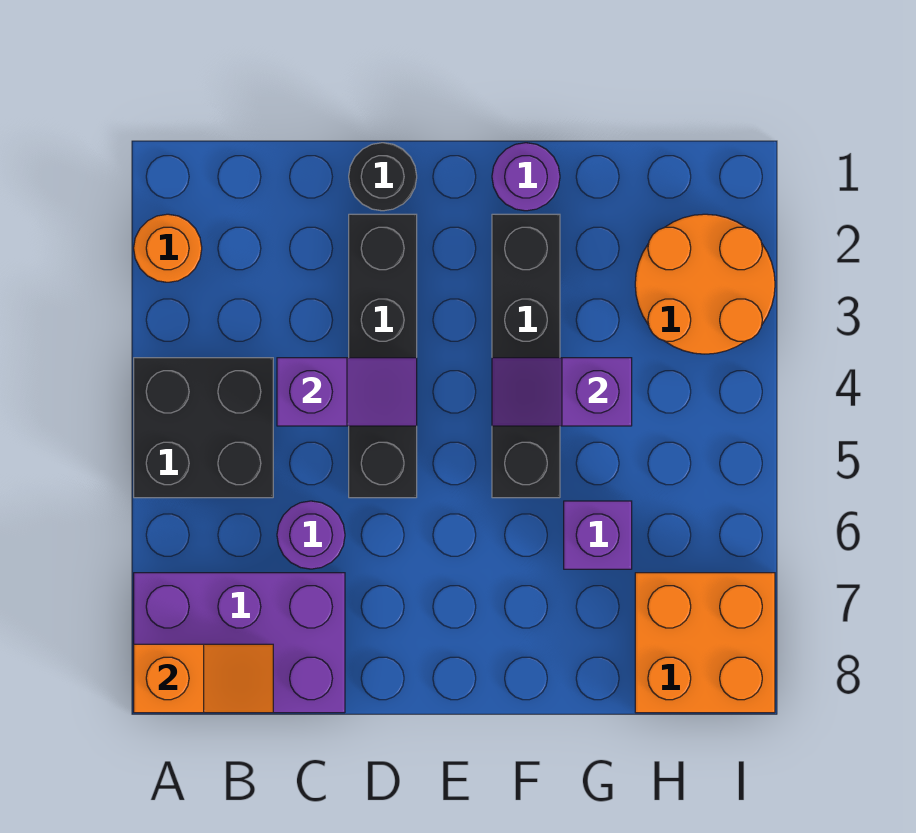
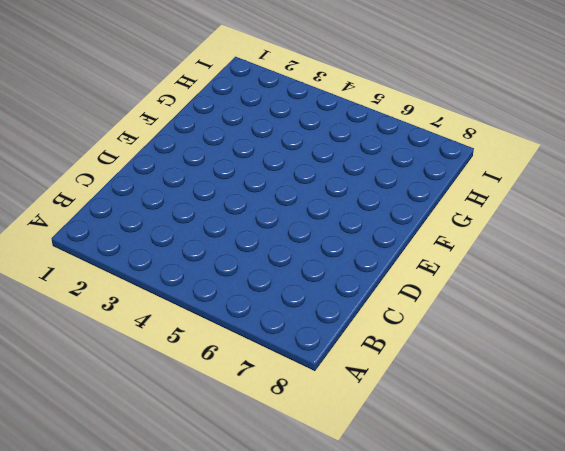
none -> orange 1x1 round brick [134,214,202,282]
none -> black 2x2 brick [134,358,273,498]
none -> purple 2x3 brick [134,573,345,713]

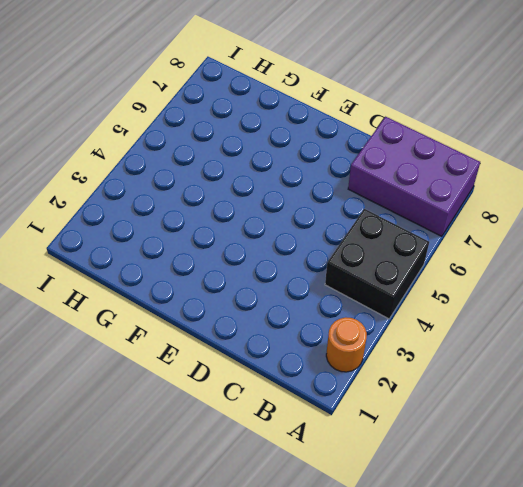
none -> purple 1x1 round brick [277,501,345,569]
none -> black 1x1 round brick [349,143,417,211]
none -> black 1x4 brick [349,214,417,498]

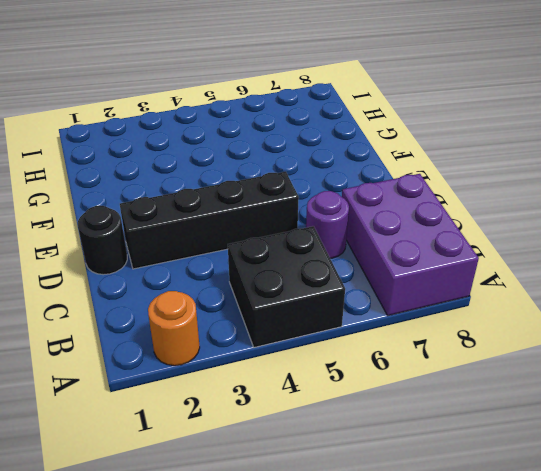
none -> purple 1x1 round brick [492,143,560,211]
none -> black 1x4 brick [492,214,560,498]
none -> purple 1x1 brick [564,501,632,569]

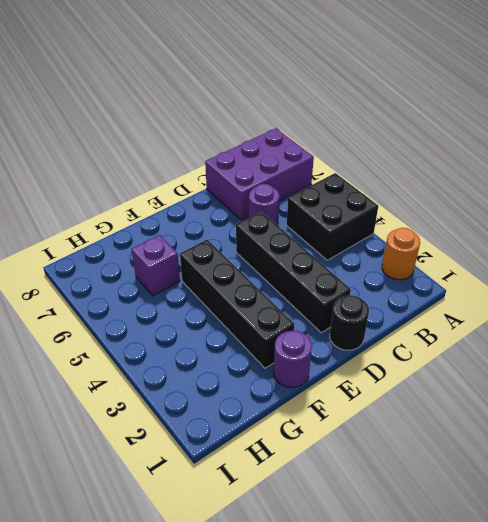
none -> orange 2x2 round brick [635,214,775,354]
none -> orange 2x2 brick [635,573,775,713]
none -> orange 1x2 slope [134,644,273,713]

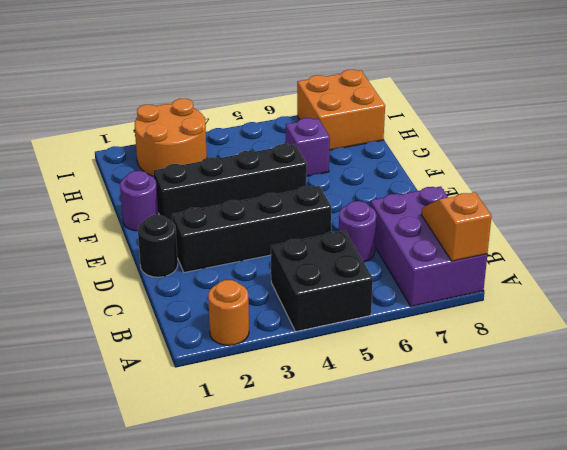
none -> purple 1x2 slope [277,358,417,426]
none -> purple 1x2 slope [492,358,632,426]

